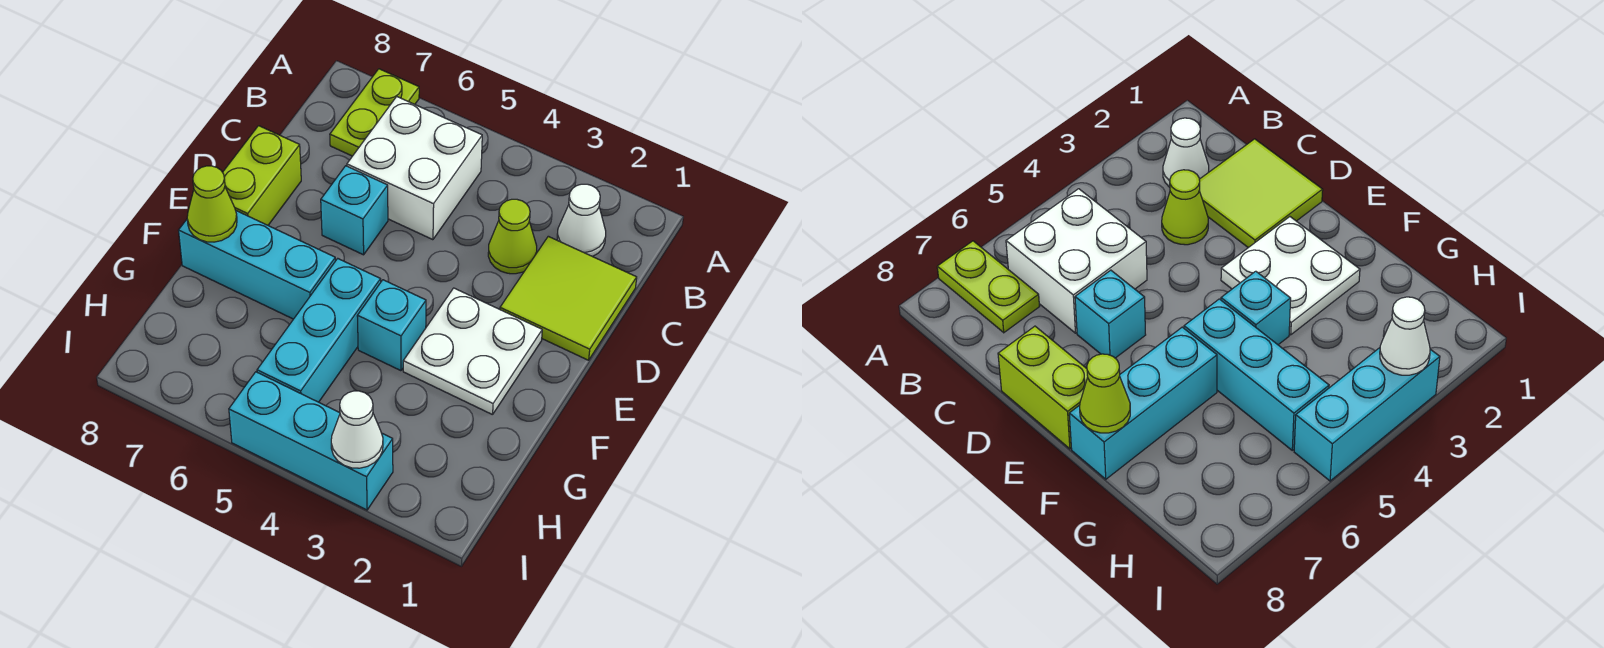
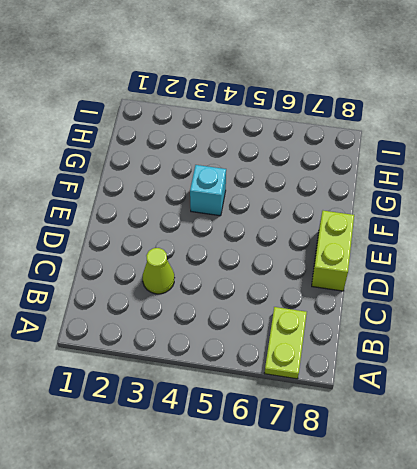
none -> white 1x1 cone [557,184,606,256]
none -> white 2x2 brick [347,97,482,240]
none -> lime 2x2 tile [500,236,637,360]

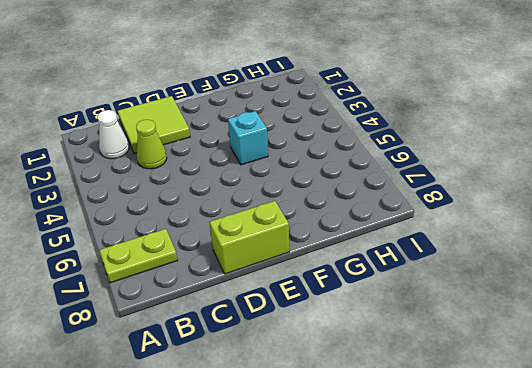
none -> white 2x2 brick [347,97,482,240]
none -> cyan 1x1 brick [321,166,388,255]
none -> white 2x2 plate [403,288,542,415]

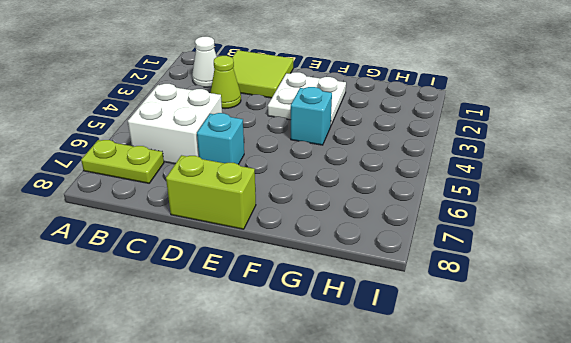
none -> cyan 1x3 brick [257,259,381,402]
none -> cyan 1x3 brick [179,211,336,319]
none -> cyan 1x3 brick [229,372,393,510]

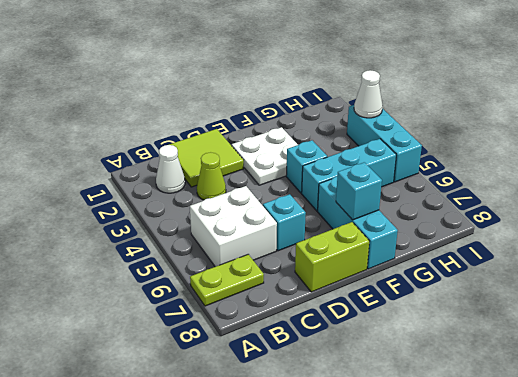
cyan 1x1 brick [336,162,382,220] -> none
none -> lime 1x1 cone [187,166,237,242]

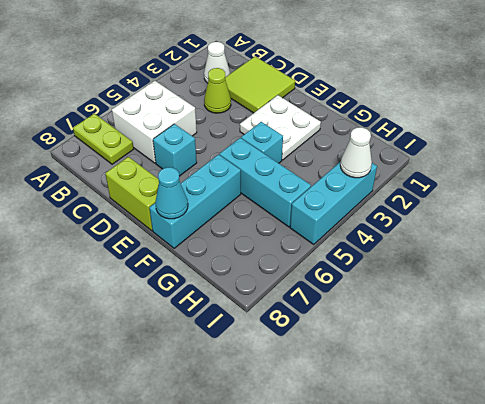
cyan 1x1 cone [156,167,188,219] -> lime 1x1 cone [187,166,237,242]

